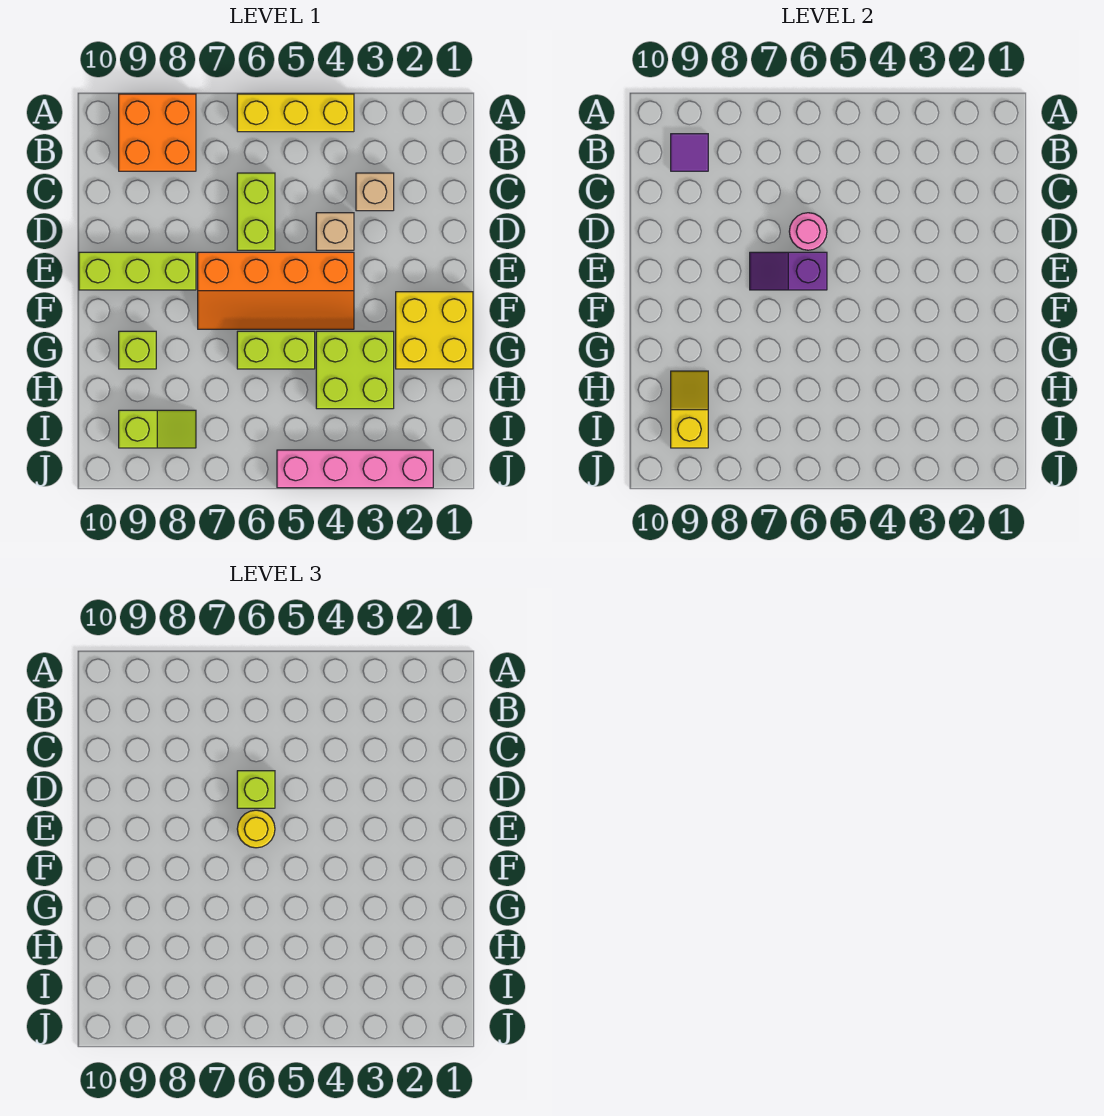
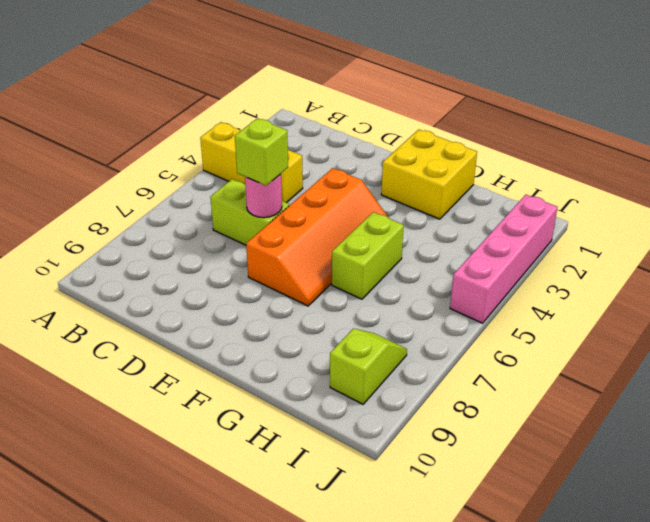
yellow 1x3 brick [200,122,303,203] -> yellow 1x3 brick turned to [237,94,354,132]
none -> orange 2x2 brick [119,94,196,171]
none -> tan 1x1 brick [356,173,394,211]
none -> tan 1x1 brick [316,213,354,250]

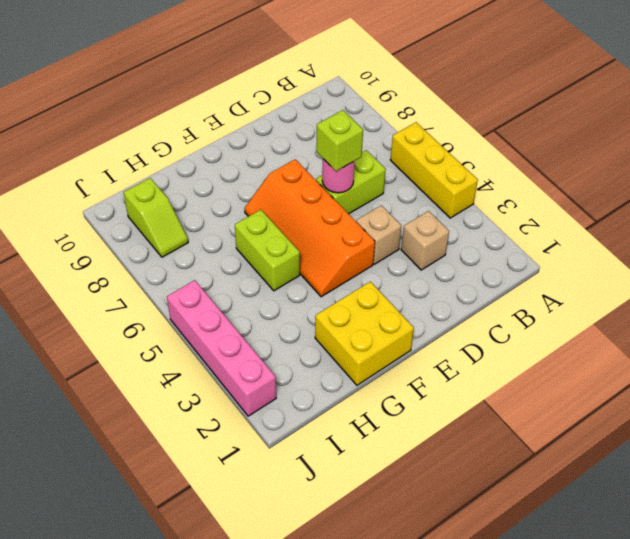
none -> orange 2x2 brick [119,94,196,171]
none -> lime 1x3 brick [79,252,196,290]
none -> lime 2x2 brick [316,331,394,409]

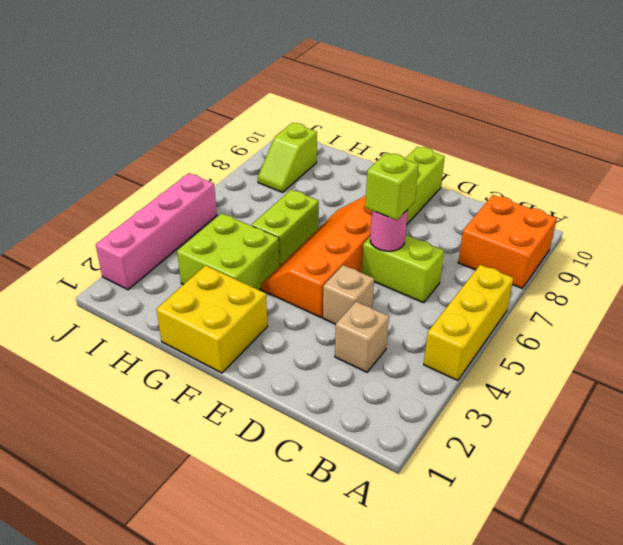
none -> lime 1x1 brick [119,331,156,369]
none -> purple 1x1 tile [671,134,708,171]
none -> purple 1x2 slope [750,252,827,290]

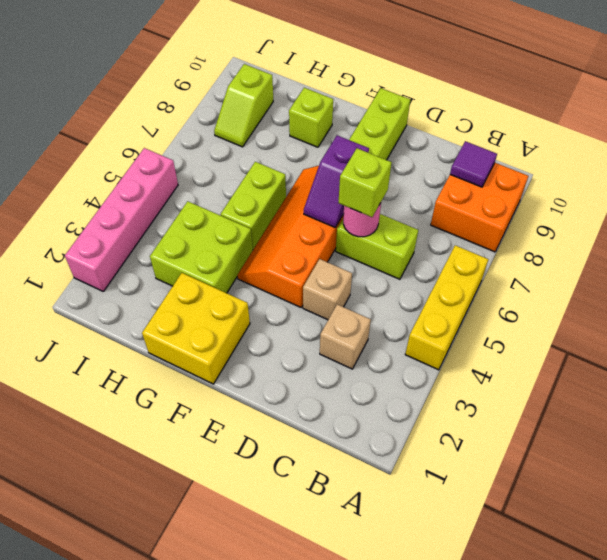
purple 1x2 slope [304,135,369,227] -> purple 1x2 slope turned to [750,252,827,290]
none -> yellow 1x2 slope [671,371,708,448]
none -> yellow 1x1 round brick [237,810,275,848]

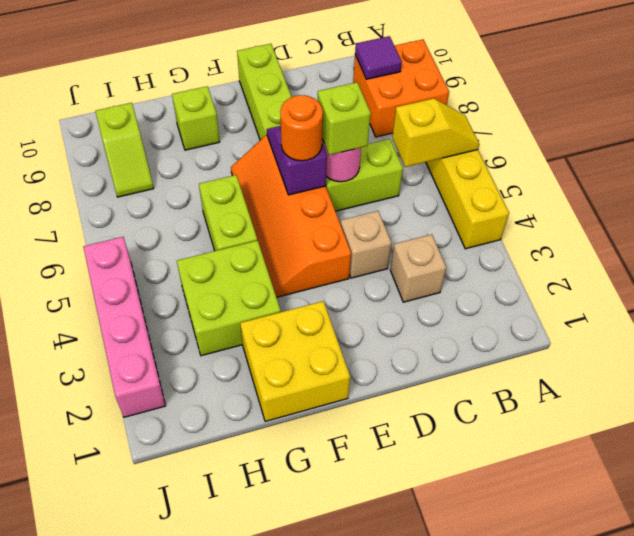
yellow 1x2 slope [392,98,479,167] -> yellow 1x2 slope moved to [671,371,708,448]
orange 1x1 round brick [280,95,323,161] -> yellow 1x1 round brick [237,810,275,848]

